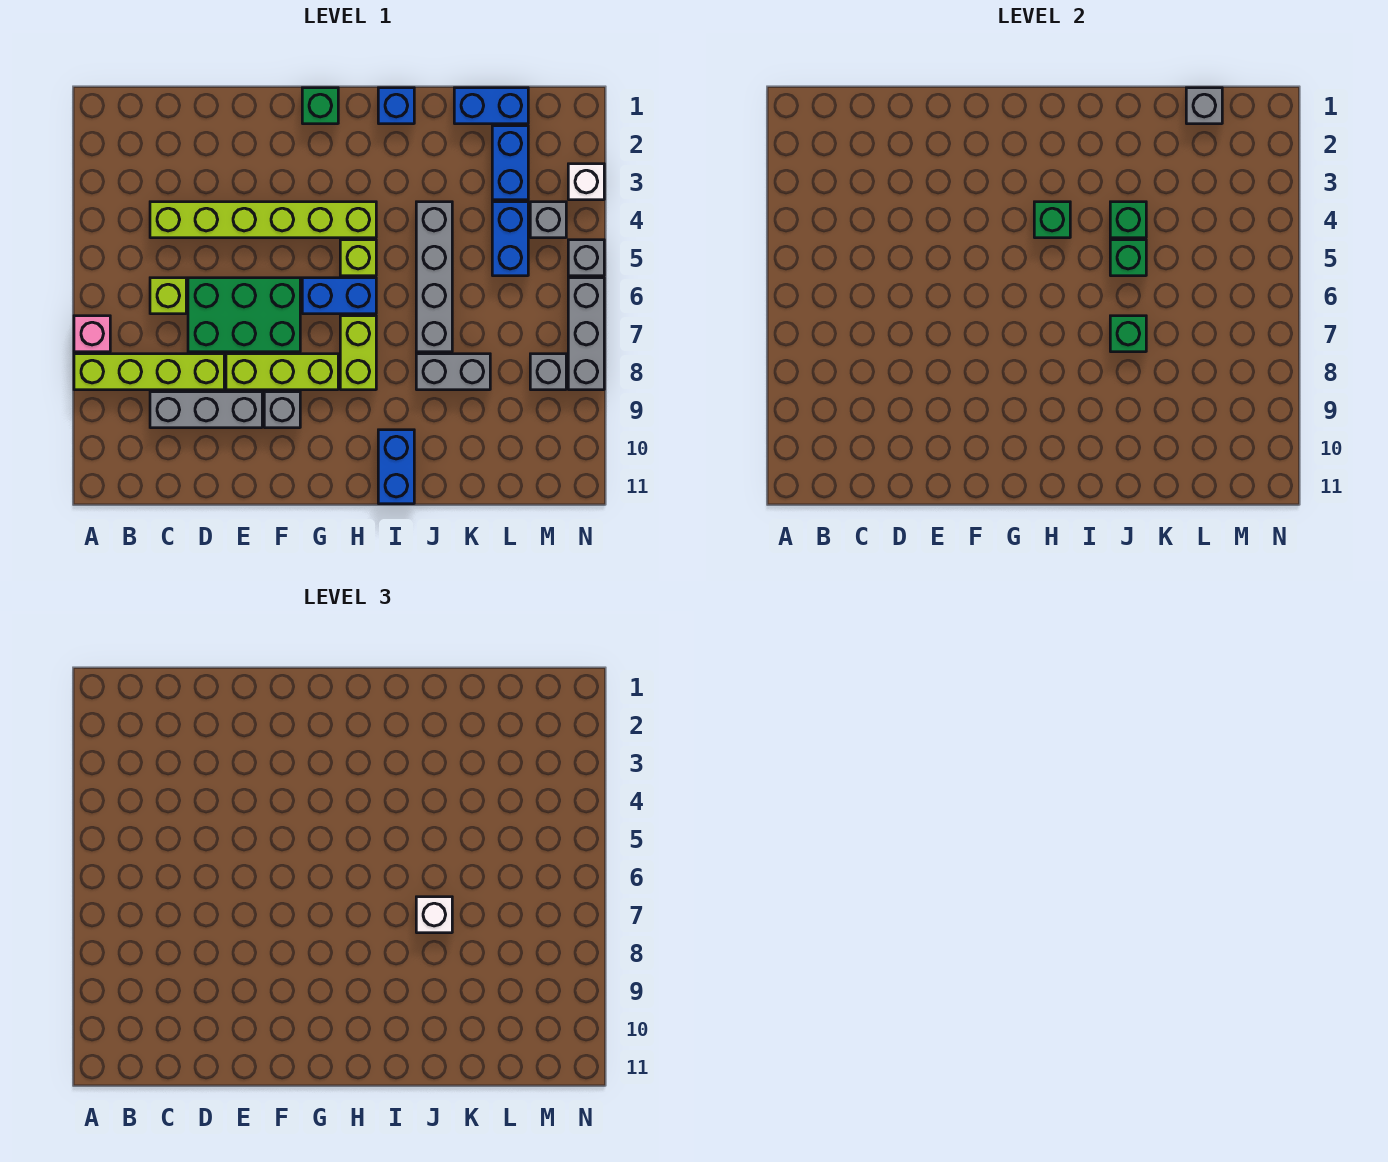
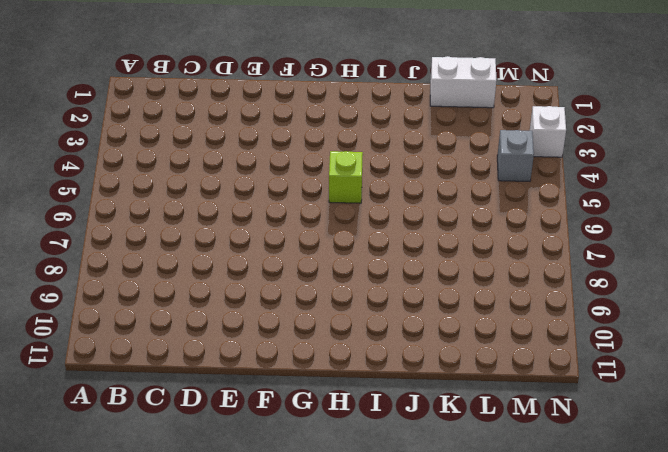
white 1x2 brick [430,56,496,108] -> blue 1x2 brick [454,88,528,124]
none -> pink 1x1 brick [74,316,110,352]
none -> lime 1x4 brick [74,354,224,390]
none -> lime 1x6 brick [150,202,376,238]
none -> lime 1x1 brick [150,278,186,314]

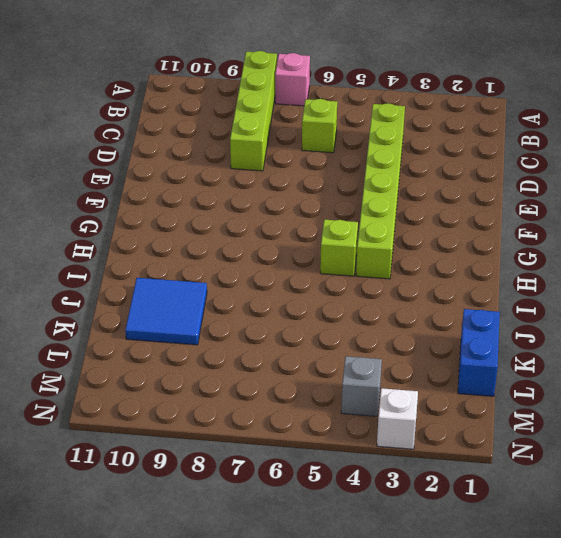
blue 2x2 tile [125,278,207,345] -> none
none -> grey 1x3 brick [150,392,262,428]
none -> green 2x3 brick [188,278,300,352]
none -> lime 1x3 brick [226,354,338,390]
none -> grey 1x1 brick [264,392,300,428]

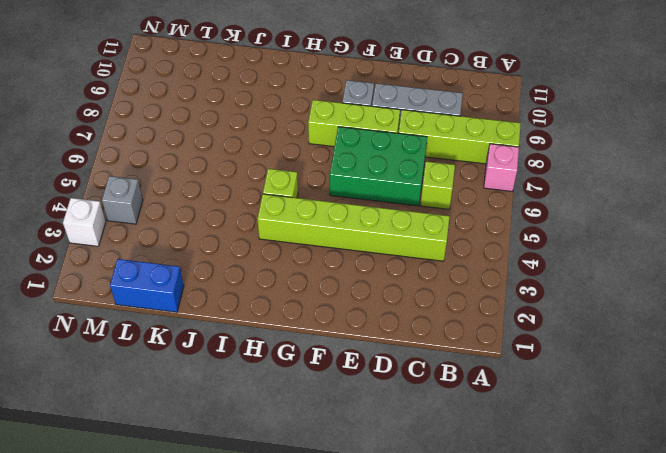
none -> green 1x1 brick [302,88,338,124]
none -> blue 1x2 brick [302,278,376,314]
none -> lime 1x2 brick [340,316,376,390]
none -> blue 1x1 brick [378,88,414,124]

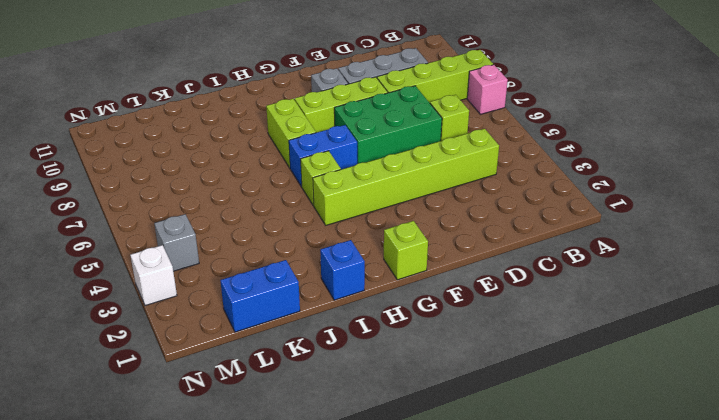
lime 1x1 brick [384,221,428,280] -> green 1x1 brick [302,88,338,124]
none -> blue 1x2 brick [378,430,414,504]
none -> grey 1x4 brick [416,202,452,352]
none -> grey 1x2 brick [416,354,490,390]
none -> blue 1x2 brick [492,126,528,200]

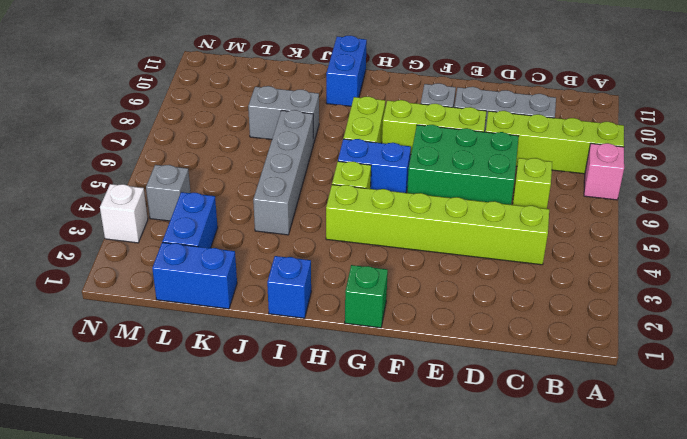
none -> blue 1x2 brick [492,202,528,276]
none -> grey 1x1 brick [530,354,566,390]
none -> grey 1x1 brick [568,240,604,276]
none -> grey 1x3 brick [568,278,604,390]

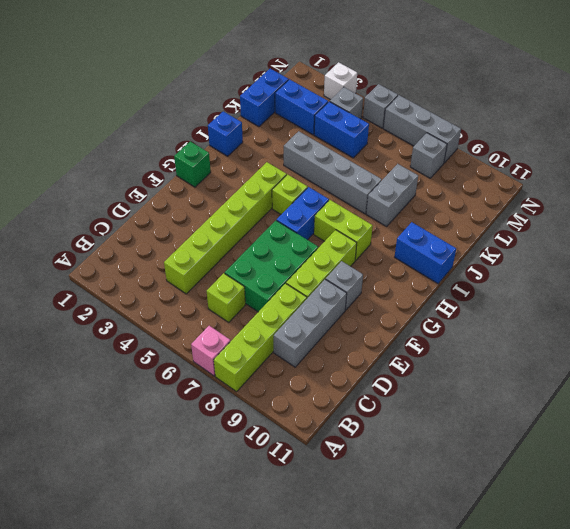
none -> green 1x1 brick [1034,202,1070,238]
none -> green 1x1 brick [1110,202,1146,238]
none -> green 1x1 brick [1110,240,1146,276]
none -> green 1x1 brick [1110,316,1146,352]

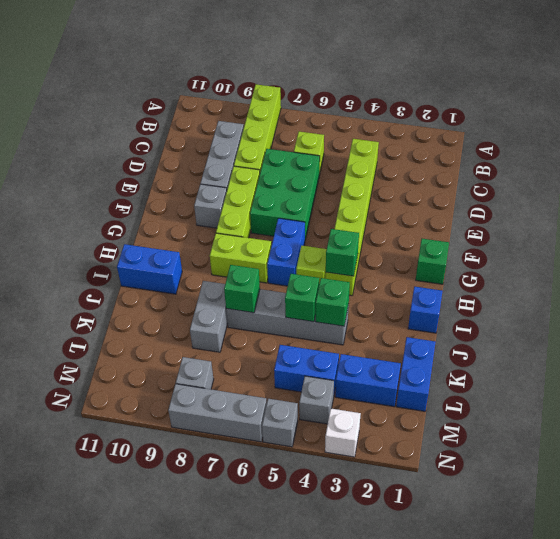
none -> pink 1x1 brick [74,316,110,352]
none -> grey 1x1 brick [1186,88,1222,124]
none -> white 1x1 brick [416,897,452,933]

